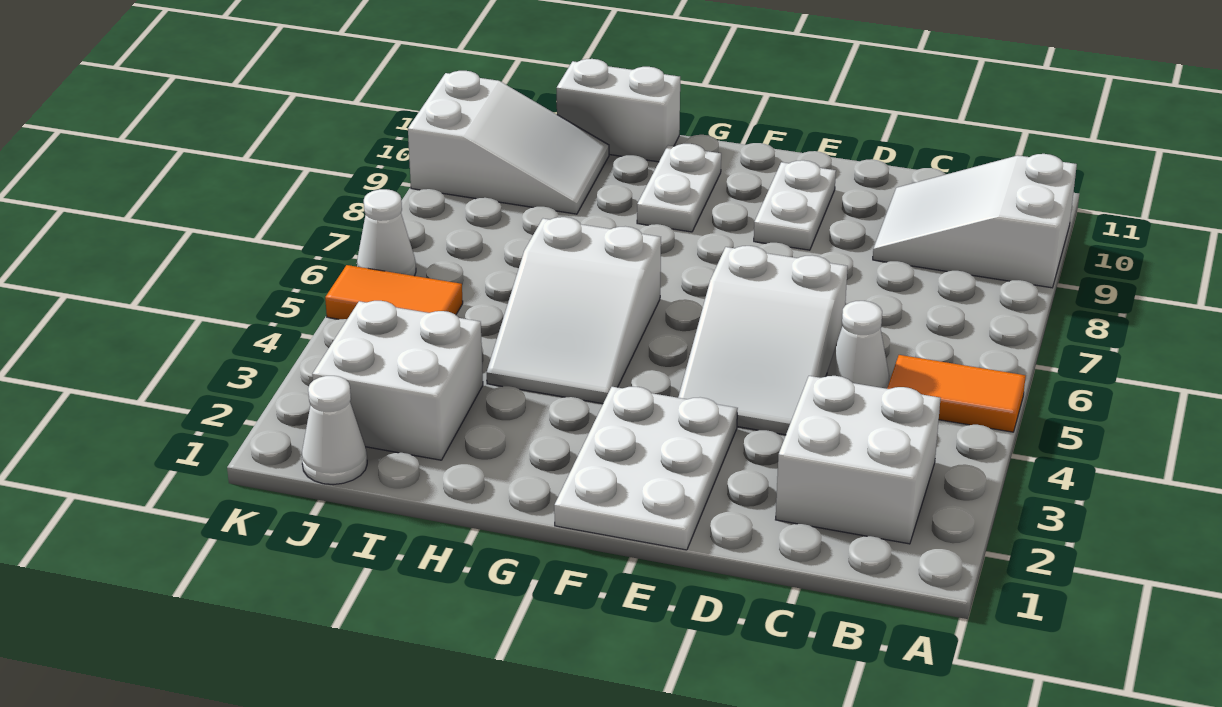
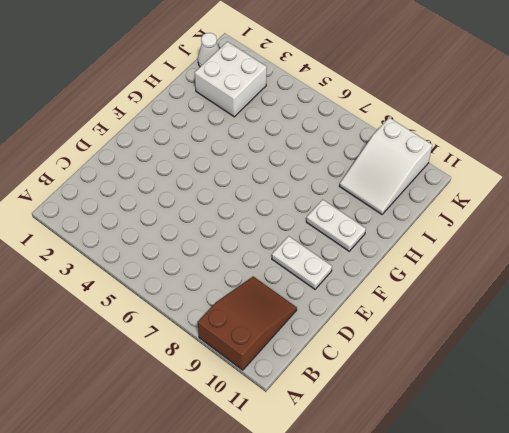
brown 2x3 slope [198,276,297,370] -> white 2x3 slope [873,154,1077,288]
none -> orange 1x2 tile [887,355,1026,432]
none -> white 2x2 brick [776,376,941,544]
none -> white 1x1 cone [827,301,889,389]

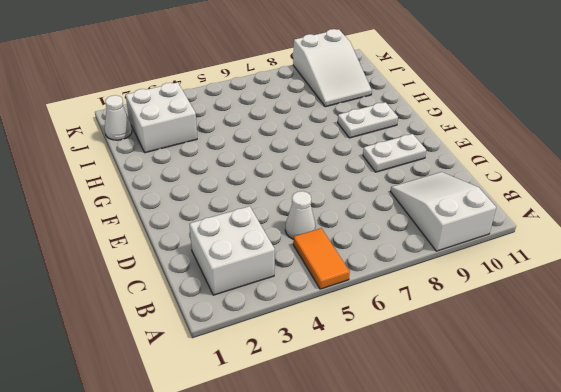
none -> white 2x3 slope [678,246,848,435]
none -> white 2x3 plate [554,387,738,550]
none -> white 2x3 slope [487,217,661,404]

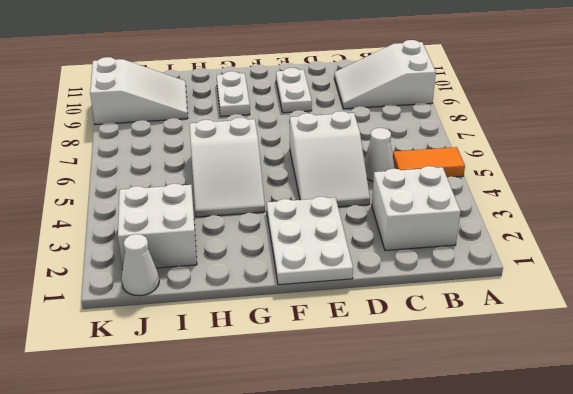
none -> white 1x2 brick [557,59,680,162]
none -> orange 1x2 tile [325,265,463,319]
none -> white 1x1 cone [357,189,416,276]

